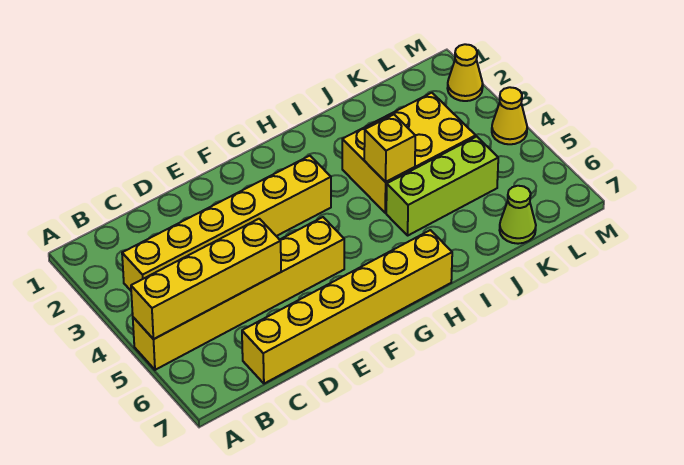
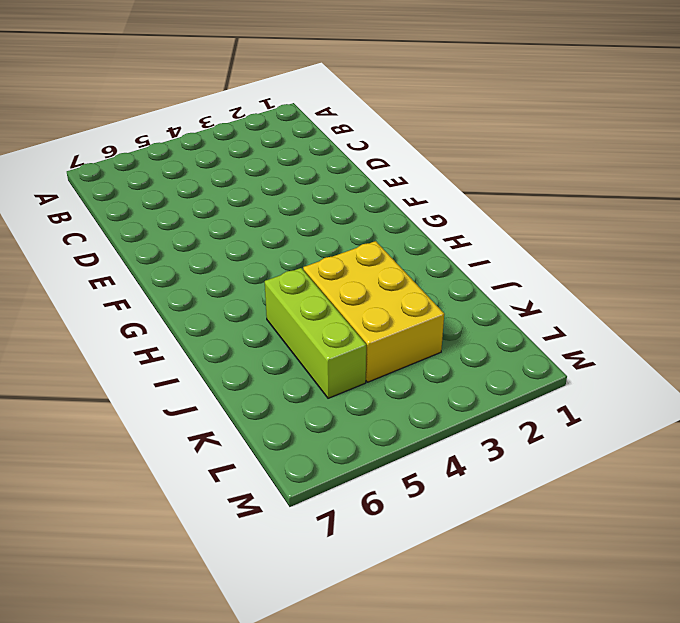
none -> yellow 1x6 brick [133,217,344,370]
none -> yellow 1x6 brick [122,156,331,290]

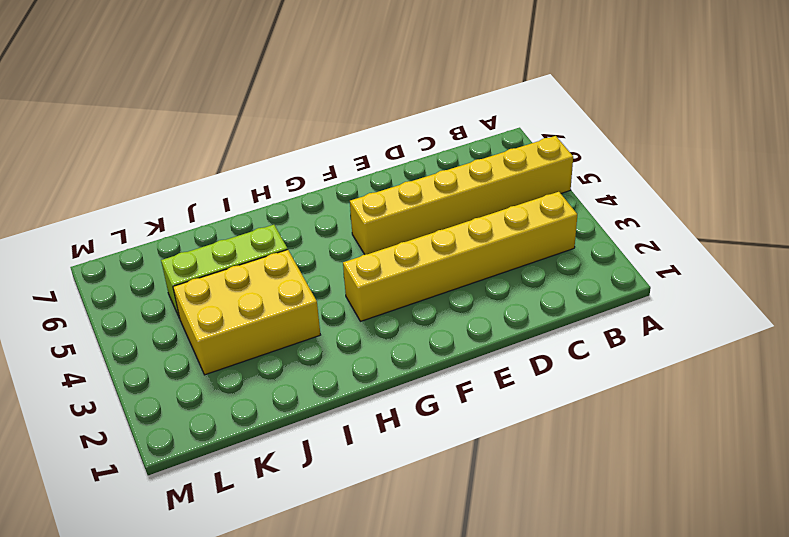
none -> yellow 1x6 brick [242,230,452,384]
none -> lime 1x1 cone [500,186,536,244]

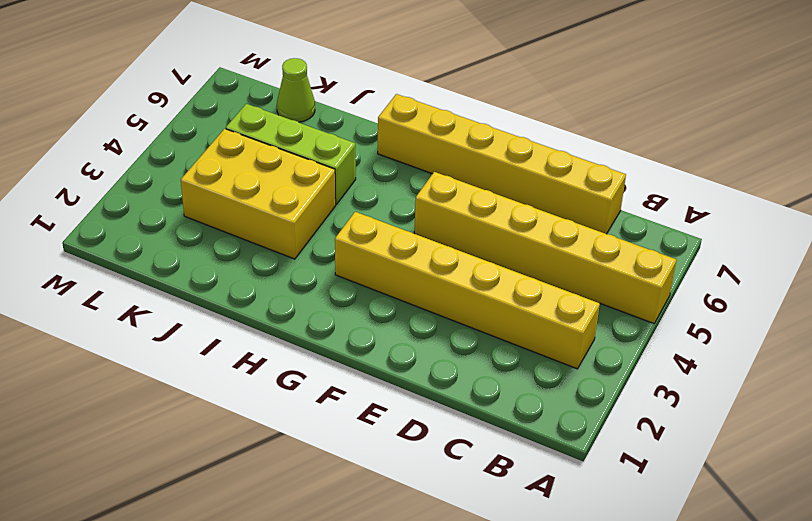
none -> yellow 1x1 cone [447,44,483,101]
none -> yellow 1x1 cone [492,87,527,144]

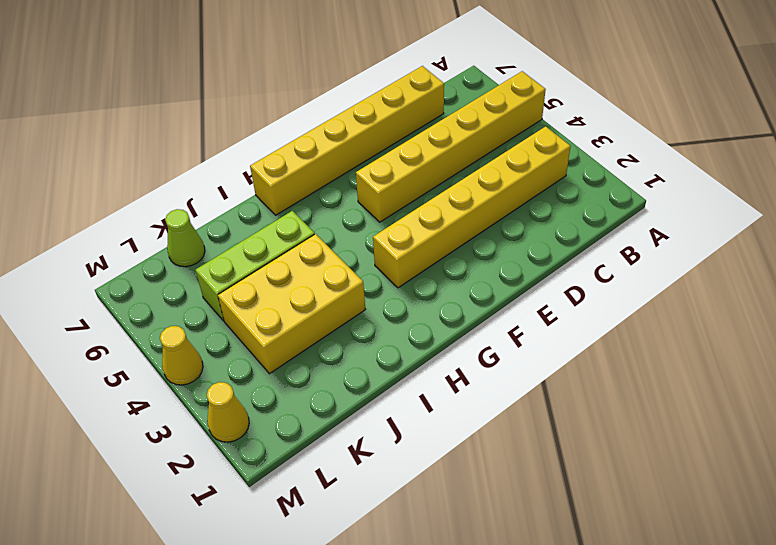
none -> yellow 1x4 brick [131,219,281,339]
none -> yellow 1x1 brick [364,115,415,182]

